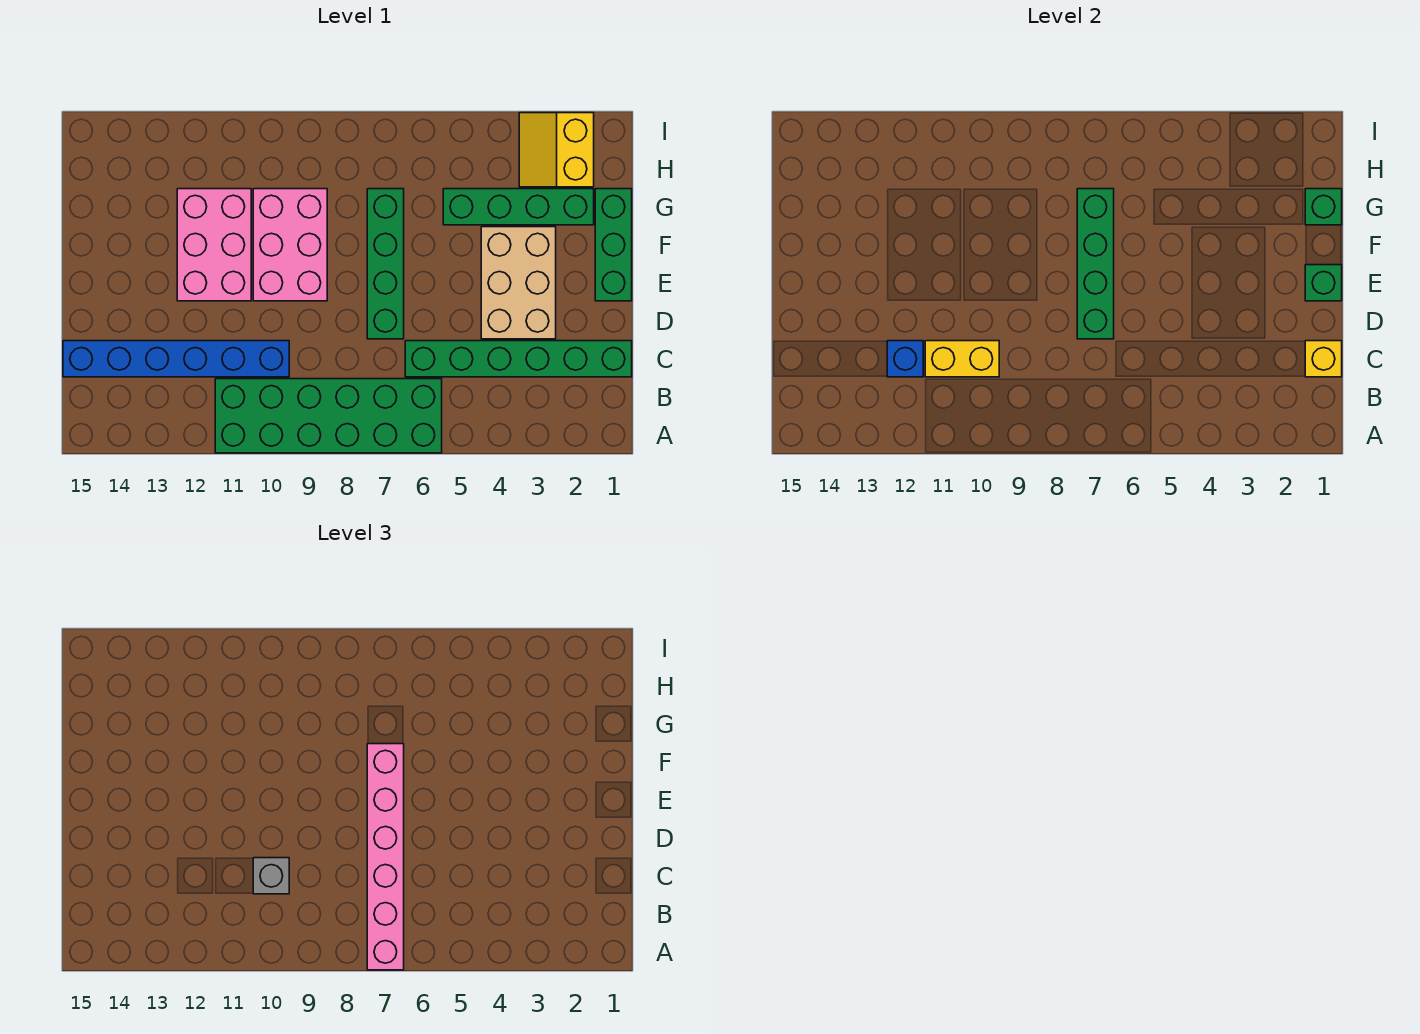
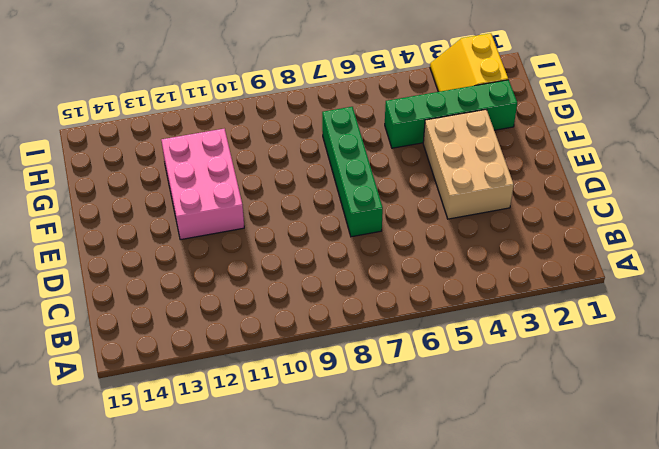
none -> green 2x6 brick [215,379,442,453]
none -> green 1x6 brick [405,341,632,377]
none -> blue 1x6 brick [63,341,289,377]

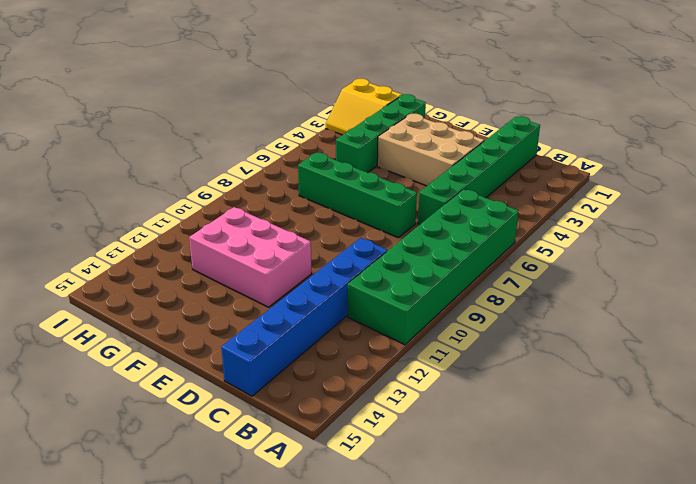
none -> green 1x3 brick [595,189,632,301]
none -> pink 2x3 brick [253,189,327,301]
none -> yellow 1x1 brick [1305,341,1342,377]

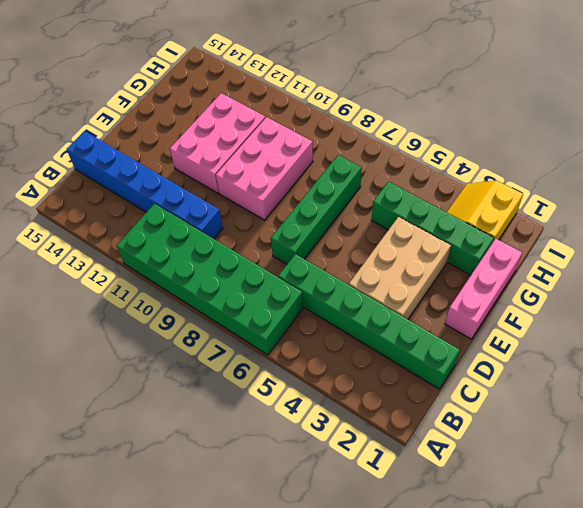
pink 1x3 brick [445,239,522,339] -> green 1x3 brick [595,189,632,301]
none -> yellow 1x1 brick [1305,341,1342,377]
none -> yellow 1x2 brick [925,341,999,377]
none -> blue 1x1 brick [887,341,923,377]

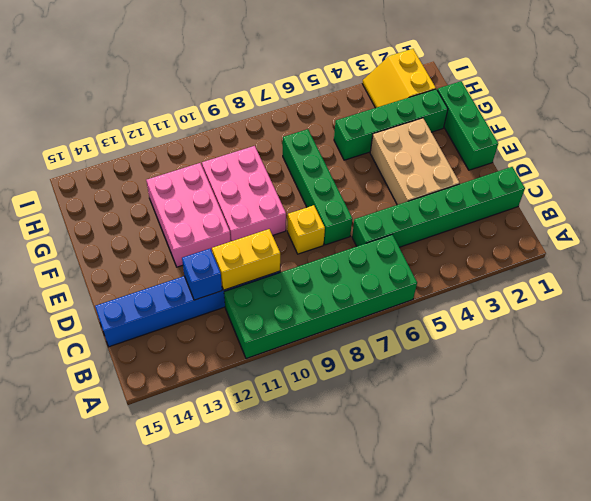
yellow 1x1 brick [287,205,325,254] -> yellow 1x1 brick moved to [1305,341,1342,377]
none -> green 1x4 brick [1077,189,1114,339]
none -> green 1x1 brick [1305,265,1342,301]
none -> green 1x1 brick [1305,189,1342,225]

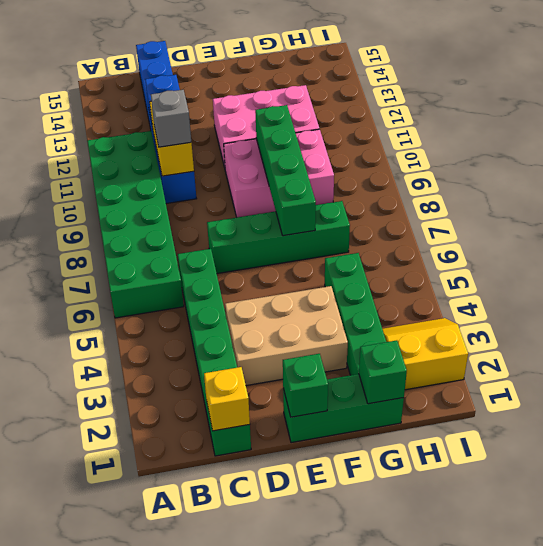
green 1x4 brick [255,105,316,236] -> green 1x4 brick turned to [1077,189,1114,339]
none -> pink 1x6 brick [367,744,404,970]

